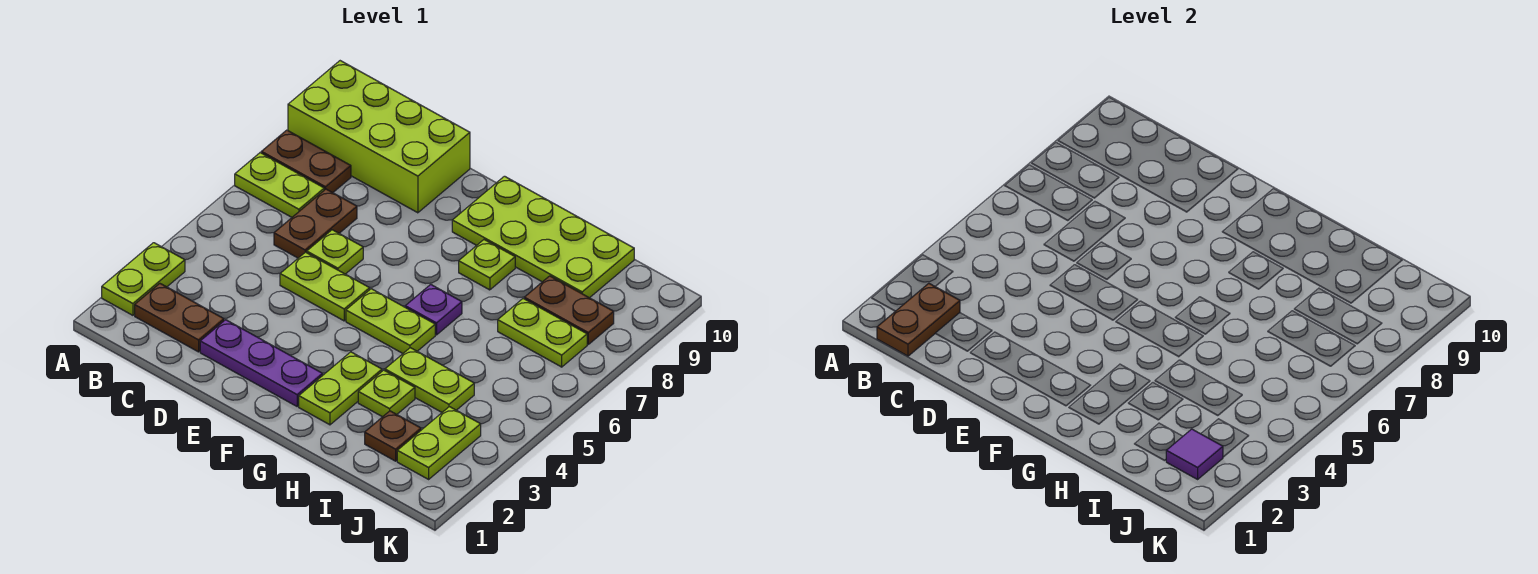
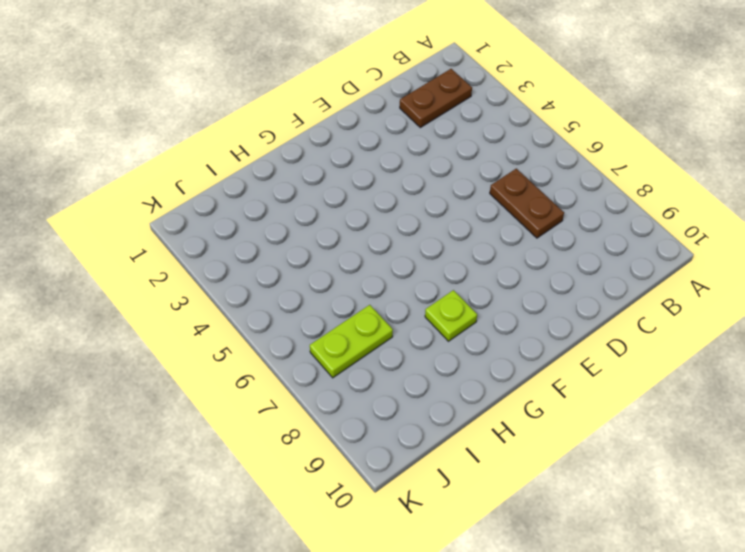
none -> lime 1x2 plate [102,243,185,315]
none -> lime 1x2 plate [235,153,324,217]
none -> brown 1x2 plate [261,130,351,193]

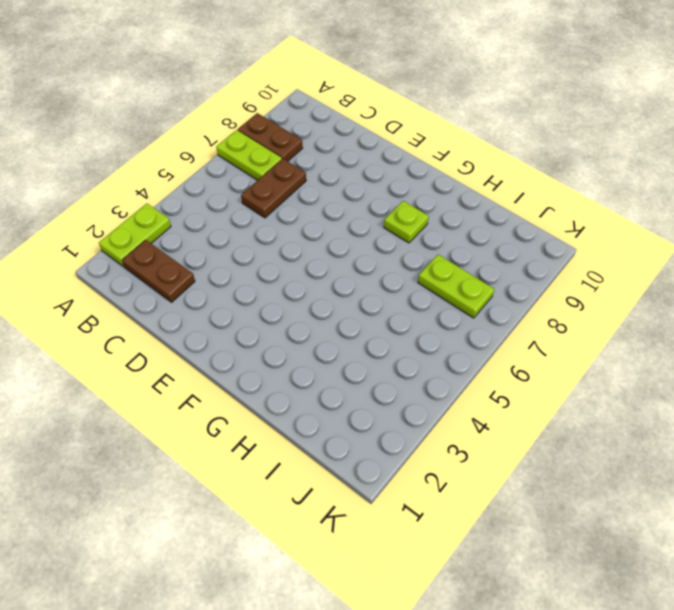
none -> lime 2x4 brick [288,61,470,213]
none -> purple 1x3 plate [200,320,323,406]
none -> lime 1x2 plate [280,252,370,321]

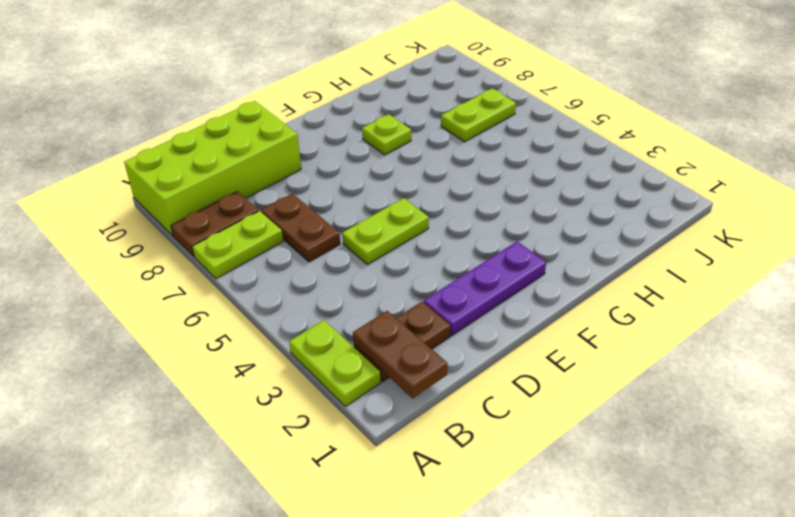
none -> lime 1x1 plate [307,230,363,274]
none -> lime 1x2 plate [346,289,435,353]
none -> lime 2x4 plate [452,176,634,298]

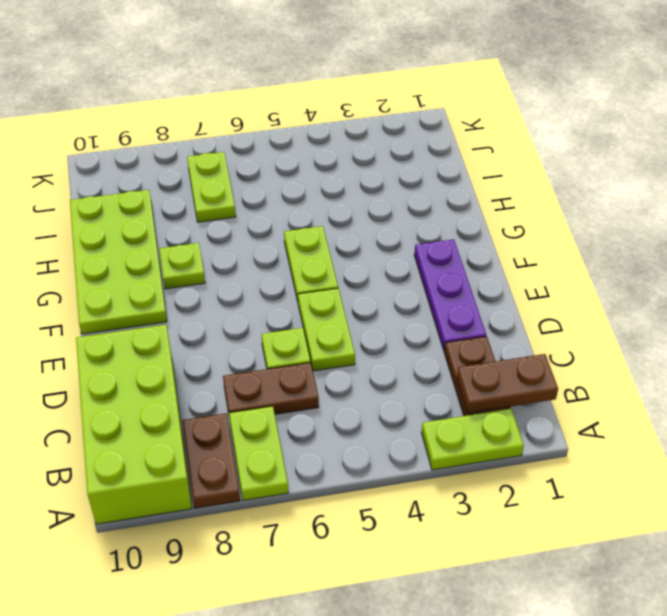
none -> lime 1x2 plate [299,352,382,425]
none -> purple 1x1 plate [405,284,462,335]
none -> lime 1x1 plate [358,370,415,417]

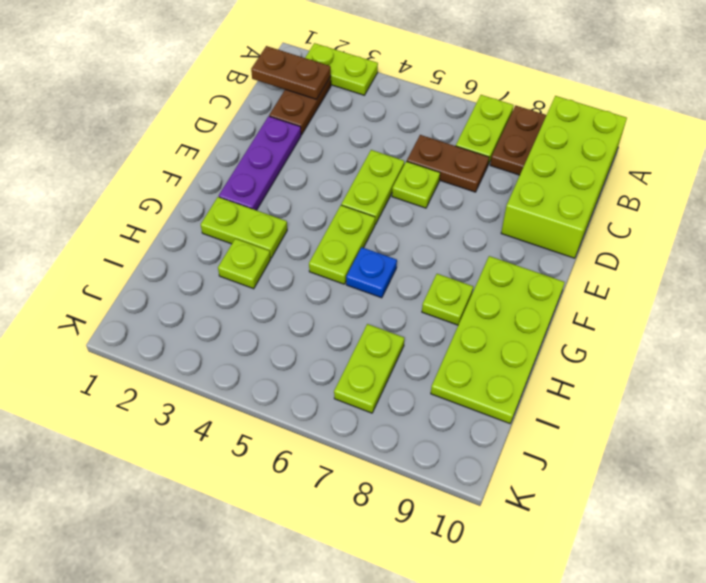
blue 1x1 plate [346,247,397,298] -> purple 1x1 plate [405,284,462,335]
none -> lime 1x2 plate [385,348,474,412]
none -> brown 1x1 plate [365,411,421,461]
none -> brown 1x2 plate [524,276,614,344]

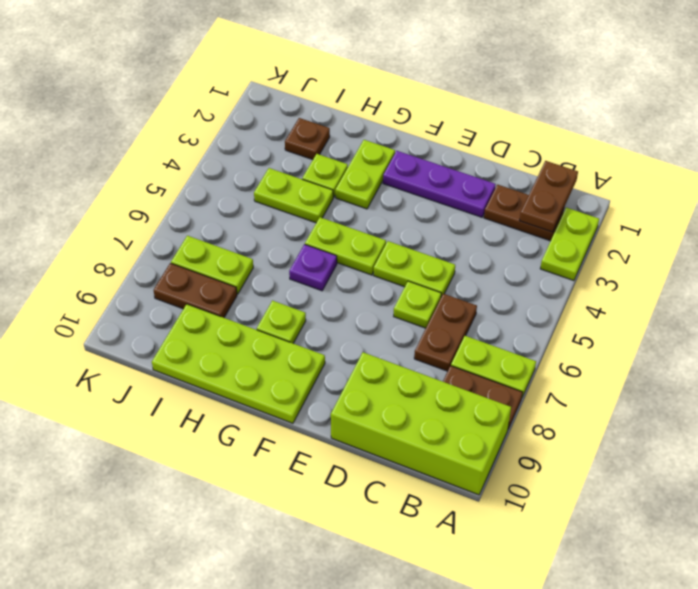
none -> lime 1x2 plate [397,407,481,479]
none -> purple 1x1 tile [1166,429,1223,479]

